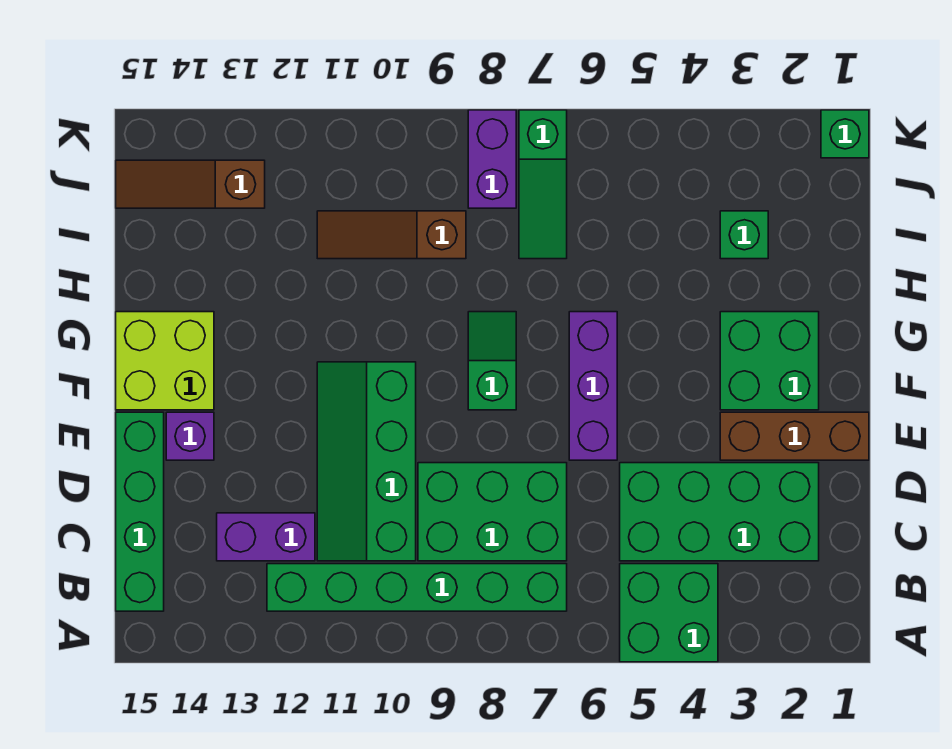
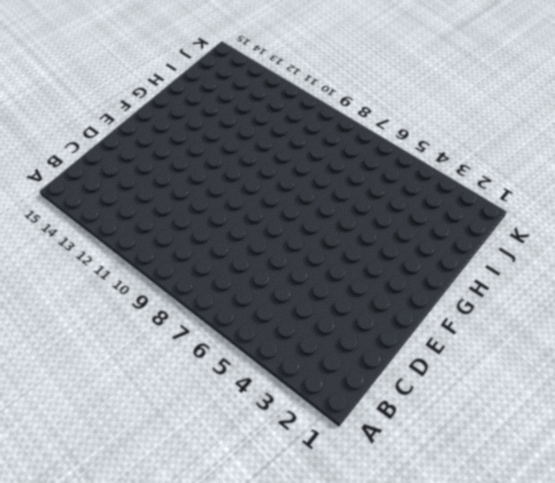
none -> green 2x2 brick [620,564,718,662]
none -> green 1x6 brick [267,564,567,611]
none -> green 1x4 brick [116,412,164,611]

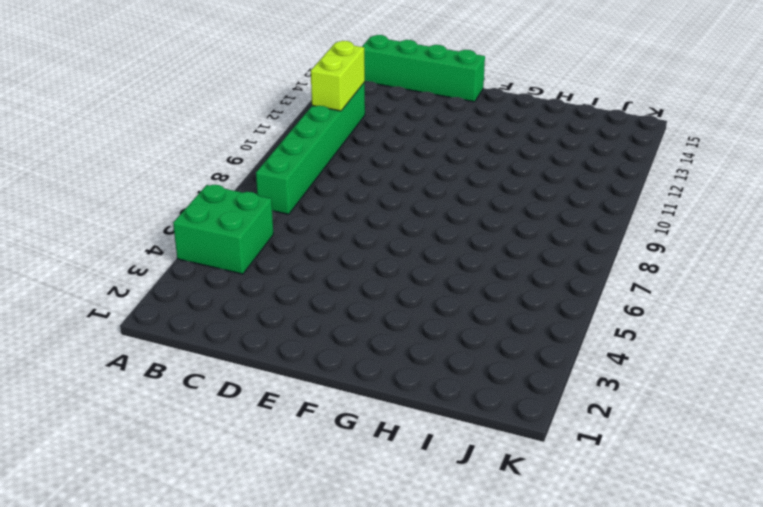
lime 1x2 brick [311,41,365,111] -> none
none -> green 2x4 brick [620,463,819,561]
none -> green 2x3 brick [418,463,567,561]
none -> green 2x4 slope [317,362,416,561]

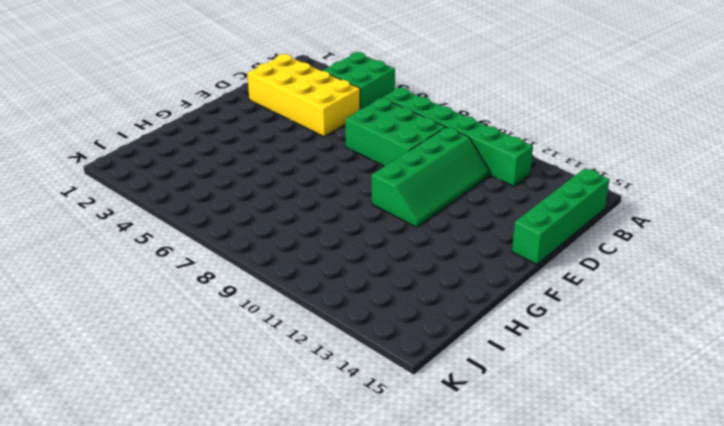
yellow 2x4 brick [247,54,360,137] -> green 2x4 brick [620,463,819,561]
none -> purple 1x2 brick [217,513,315,561]
none -> brown 1x3 brick [720,412,869,460]
none -> purple 1x3 brick [569,312,617,460]

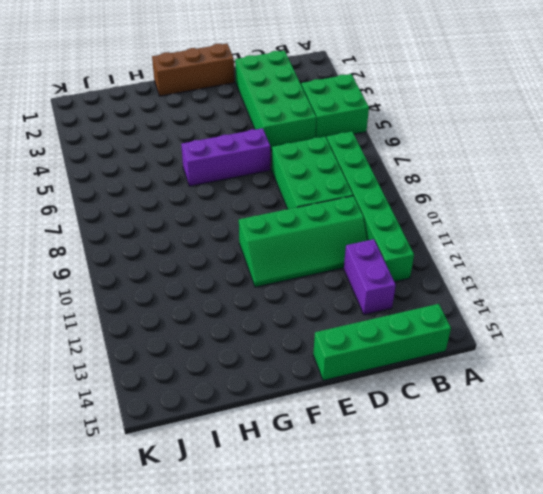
brown 1x3 brick [152,44,234,96] -> brown 1x3 brick turned to [720,412,869,460]
none -> purple 1x1 brick [166,412,214,460]
none -> green 2x2 brick [720,312,819,410]
none -> green 1x2 slope [468,312,516,410]

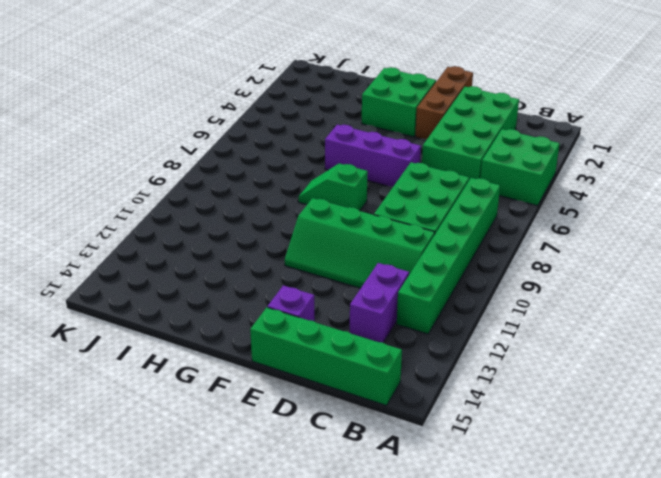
none -> lime 2x2 brick [116,312,214,410]
none -> green 1x1 brick [720,211,768,259]
none -> green 1x3 slope [519,110,567,259]

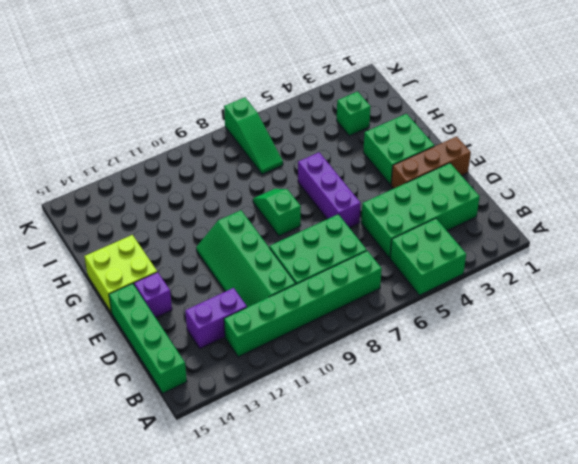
none -> brown 1x3 slope [317,211,466,259]
none -> purple 1x2 brick [468,110,516,208]
none -> brown 1x3 slope [116,160,265,208]

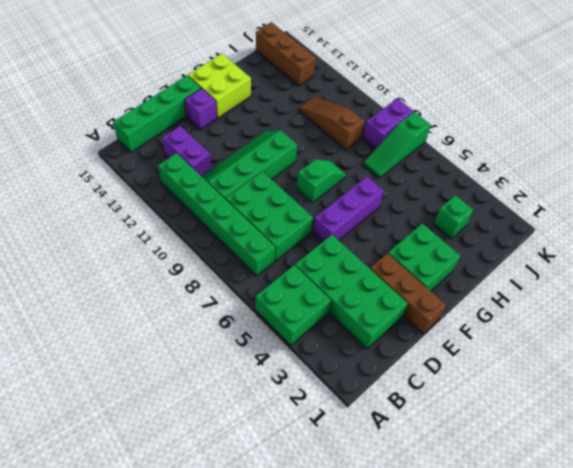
brown 1x3 brick [256,22,316,86] -> brown 1x3 slope [116,160,265,208]
none -> green 1x1 brick [821,110,869,158]

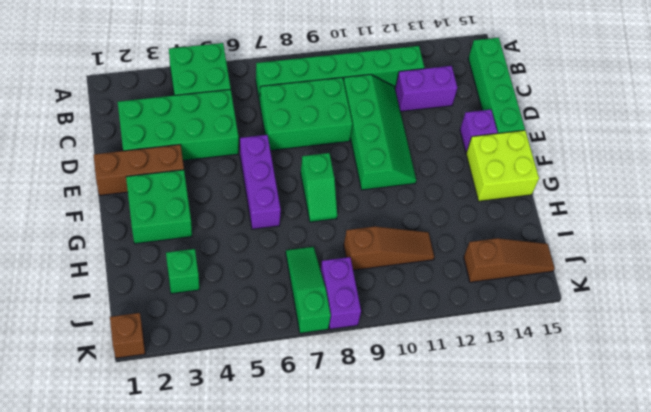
brown 1x1 brick [110,313,145,358] -> green 1x1 brick [821,110,869,158]

